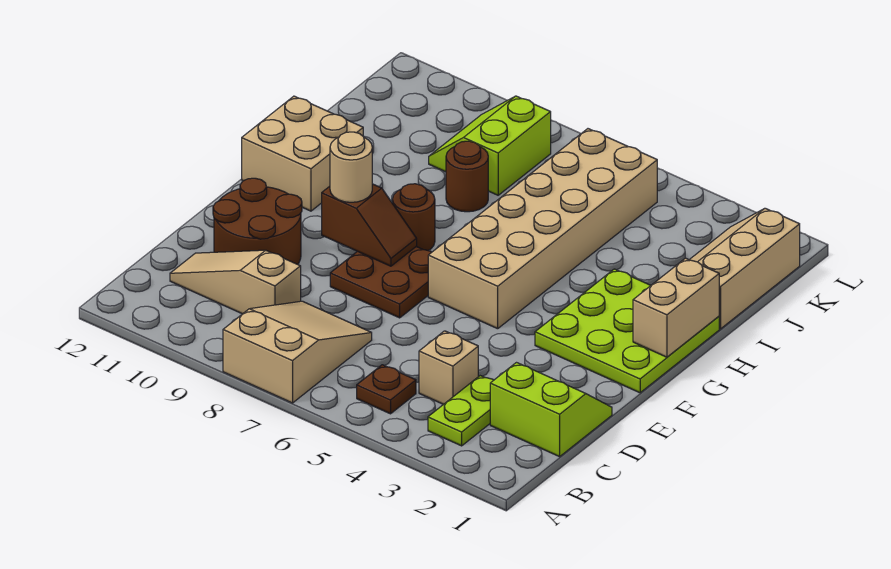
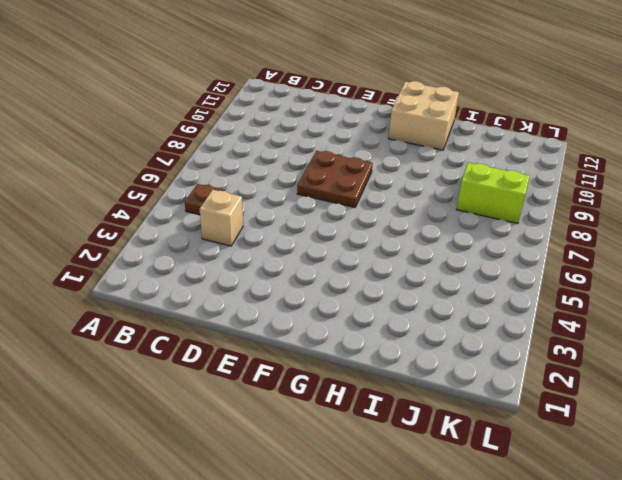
none -> tan 2x3 slope [223,301,372,403]
none -> lime 1x2 plate [428,376,494,446]
none -> lime 2x2 slope [490,363,612,457]

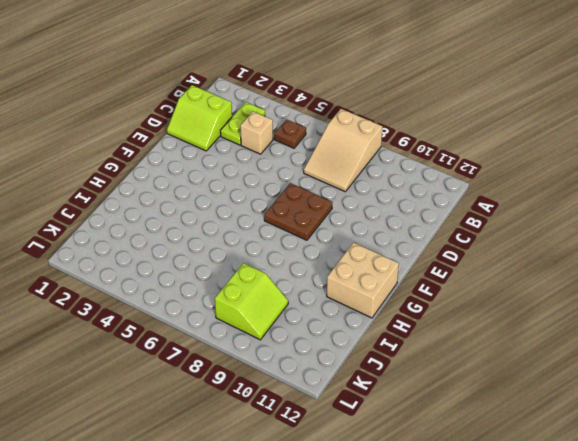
none -> tan 1x3 slope [170,250,301,314]
none -> brown 2x2 round brick [213,178,302,264]
none -> lime 3x3 plate [535,269,719,393]

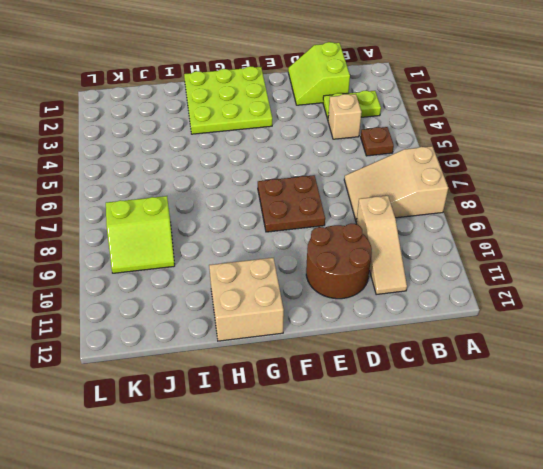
none -> tan 2x6 brick [428,129,657,329]
none -> brown 1x1 round brick [392,184,435,251]
none -> tan 2x3 slope [689,208,800,329]

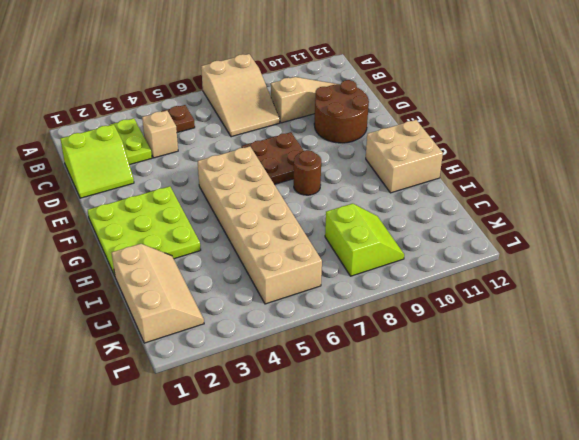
none -> brown 1x1 round brick [446,141,488,212]
none -> brown 1x2 slope [322,184,417,266]
none -> tan 1x2 brick [633,258,719,357]

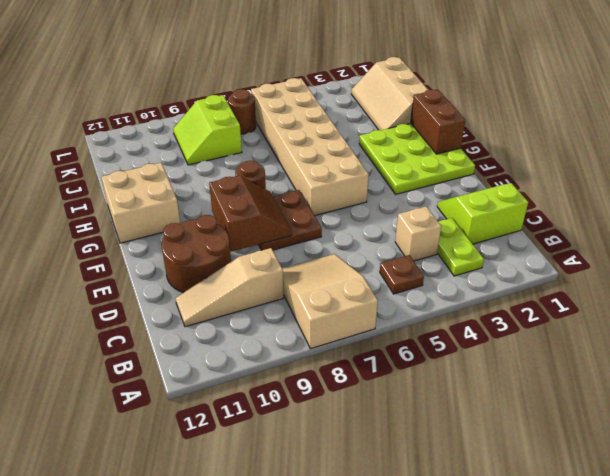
brown 2x2 slope [209,175,292,252] -> brown 1x2 slope [322,184,417,266]
brown 1x2 brick [411,90,465,154] -> tan 1x2 brick [633,258,719,357]
brown 1x1 round brick [228,89,256,134] -> brown 1x1 round brick moved to [446,141,488,212]
none -> tan 1x1 round brick [330,132,372,202]

